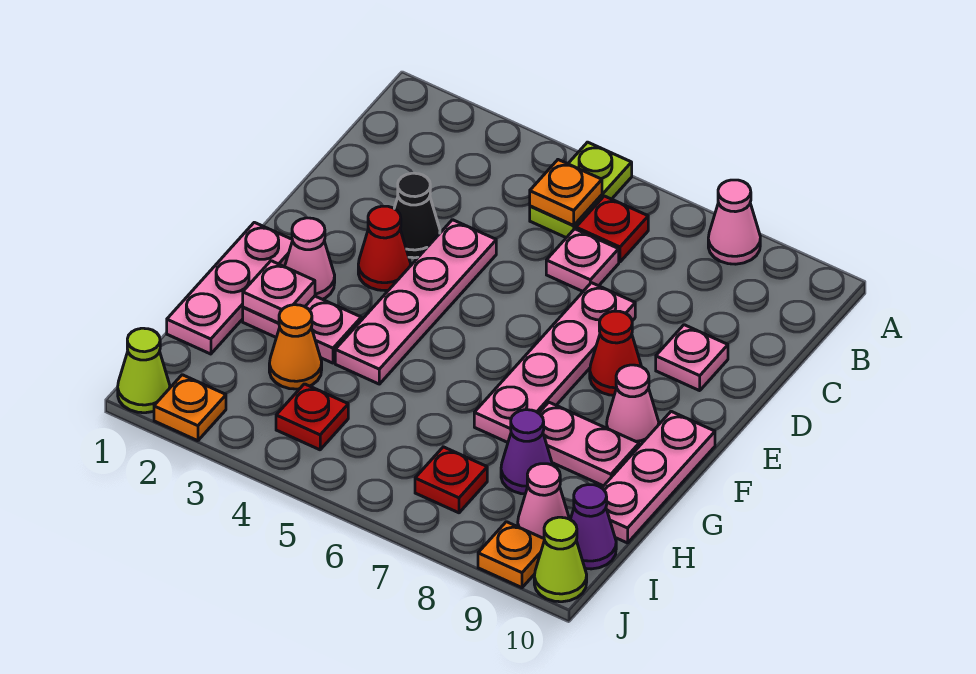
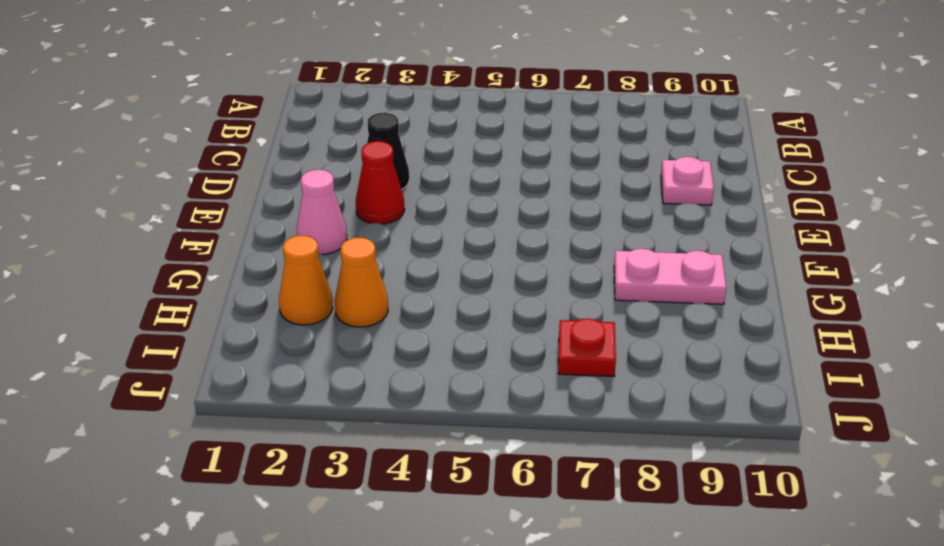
orange 1x1 cone [279,235,333,325] -> none
none -> lime 1x2 plate [530,142,632,238]
none -> pink 1x1 cone [708,180,760,264]
none -> red 1x1 plate [576,196,648,262]

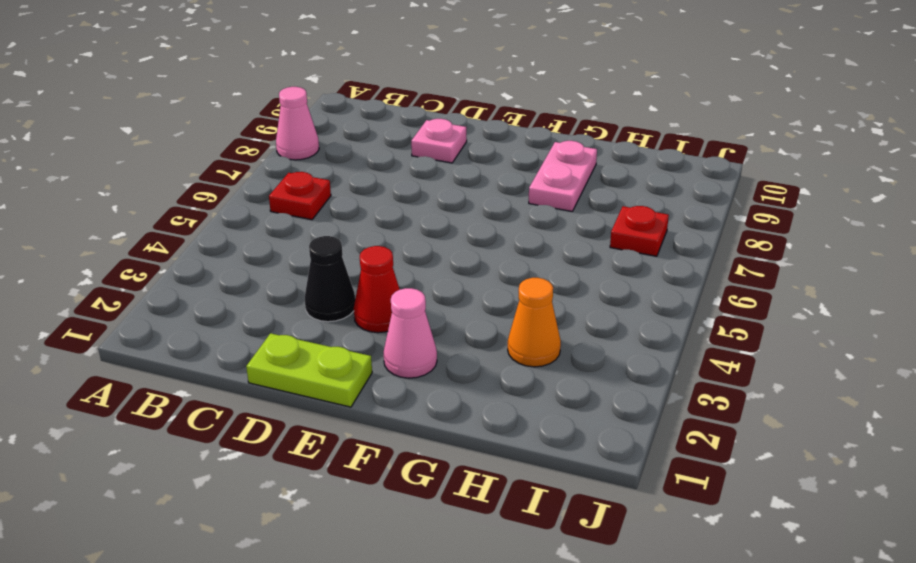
lime 1x2 plate [246,333,372,407] -> lime 1x2 plate moved to [530,142,632,238]
none -> pink 1x1 plate [546,229,619,291]
none -> pink 1x4 plate [335,220,496,384]
none -> pink 1x4 plate [474,283,635,442]

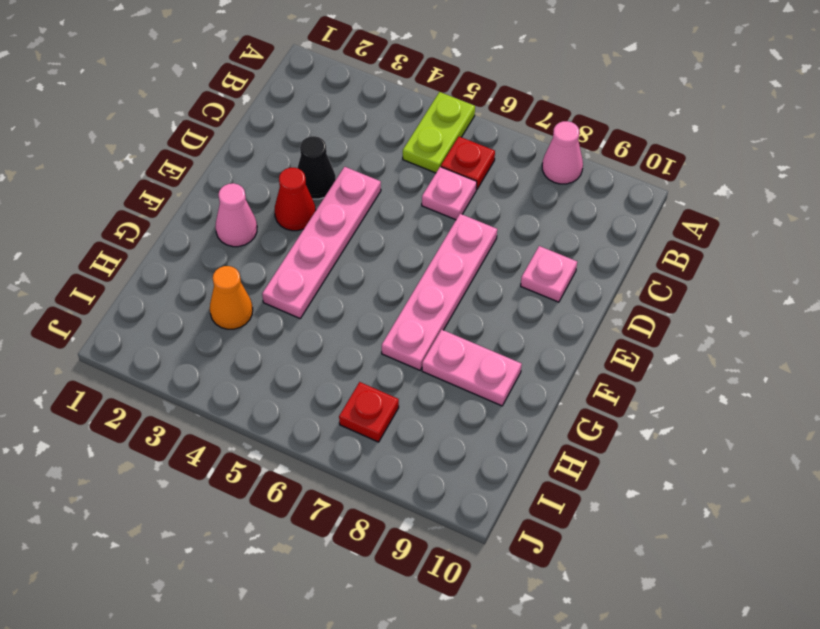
none -> red 1x1 cone [590,311,641,395]
none -> pink 1x3 plate [167,222,293,354]
none -> pink 1x1 cone [607,365,659,446]

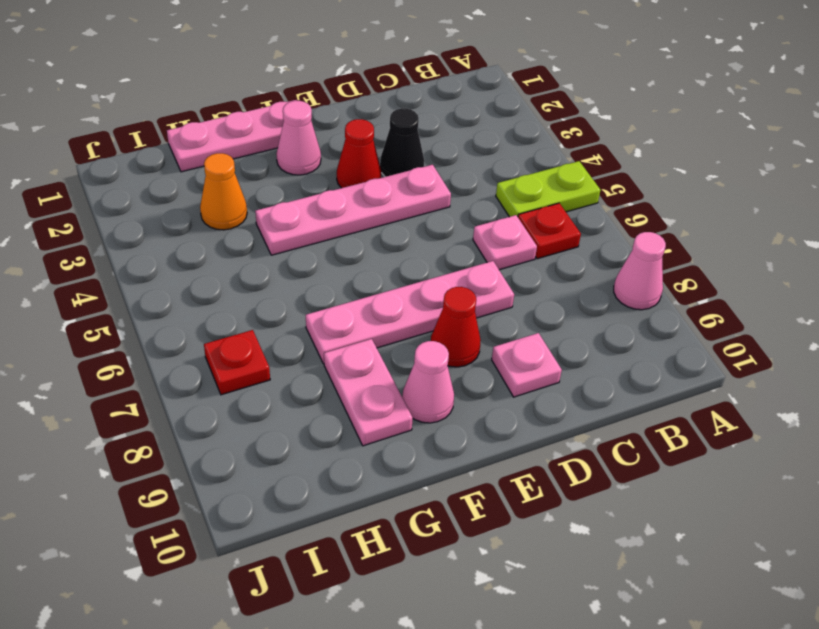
none -> pink 1x3 plate [602,411,715,543]
none -> pink 1x2 plate [243,296,361,363]
none -> purple 1x1 cone [501,410,553,494]

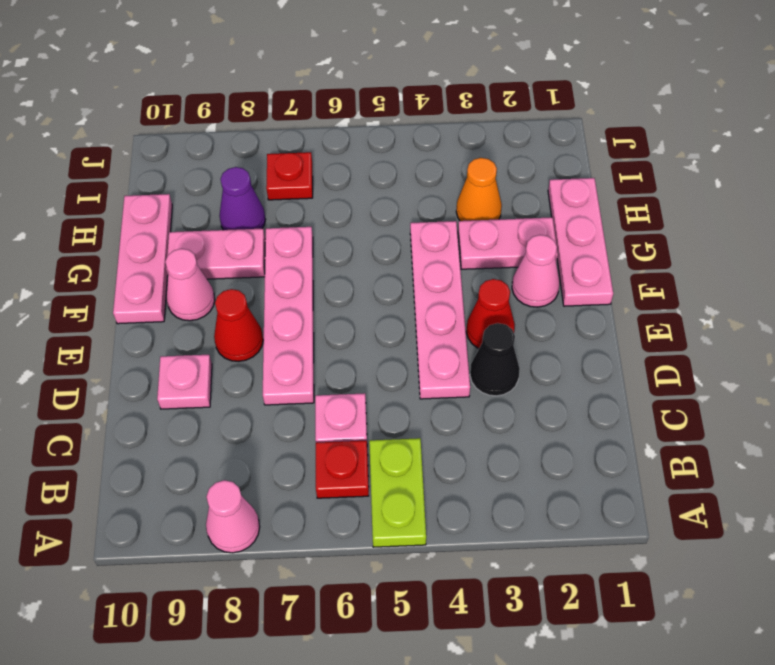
none -> red 1x1 plate [276,384,348,450]
none -> pink 1x1 cone [518,464,569,538]
none -> purple 1x1 cone [570,485,616,569]

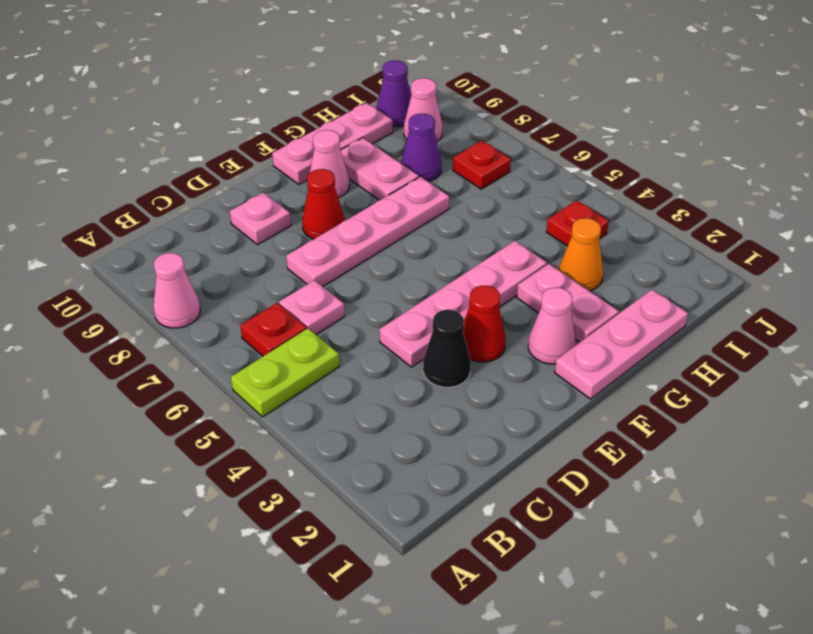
none -> lime 1x1 cone [118,328,170,413]
none -> orange 1x1 plate [154,375,226,441]
none -> orange 1x1 plate [478,522,544,588]

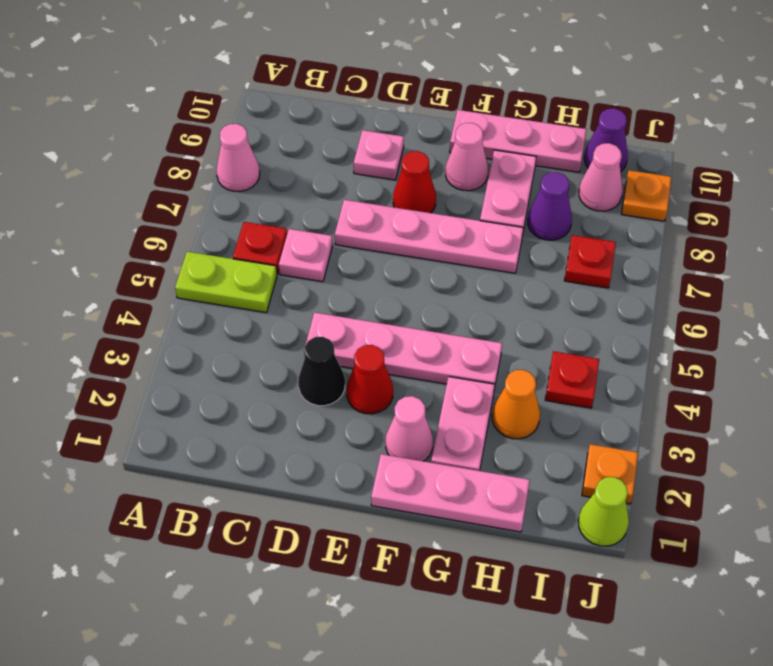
none -> lime 1x1 cone [534,517,587,602]
none -> orange 1x1 plate [530,160,602,225]
none -> pink 1x1 plate [243,261,315,323]

